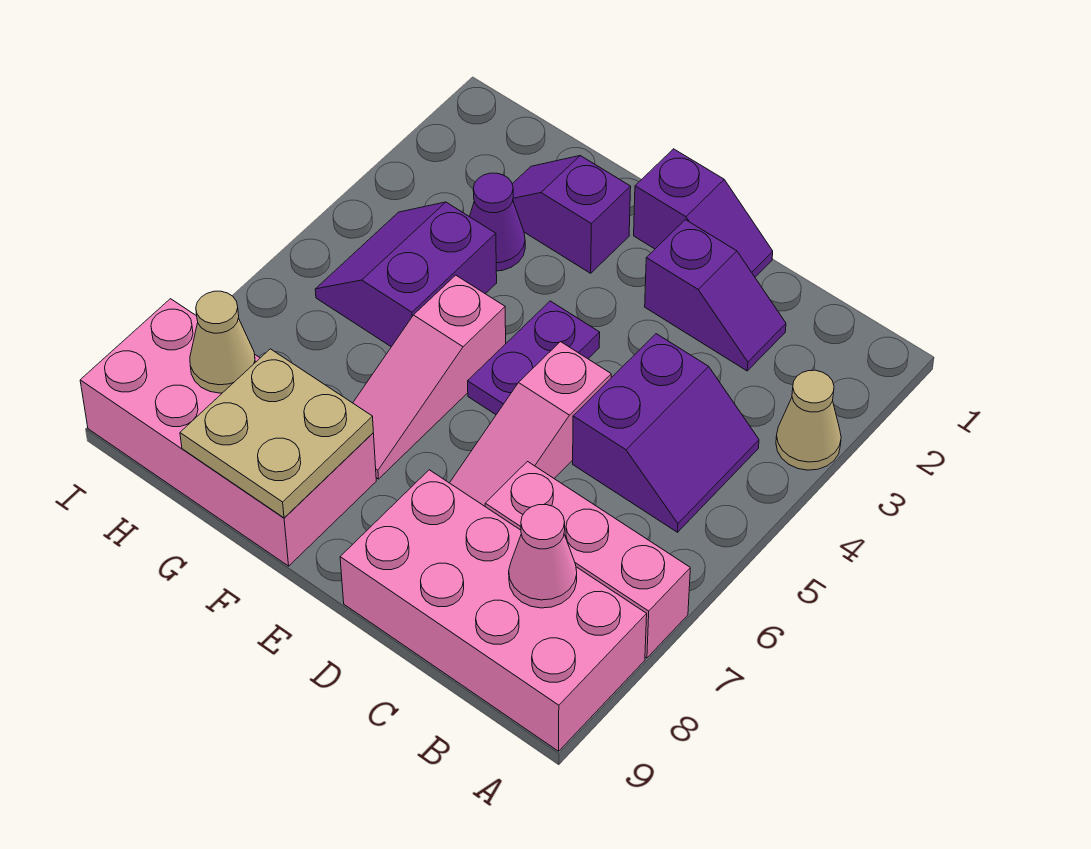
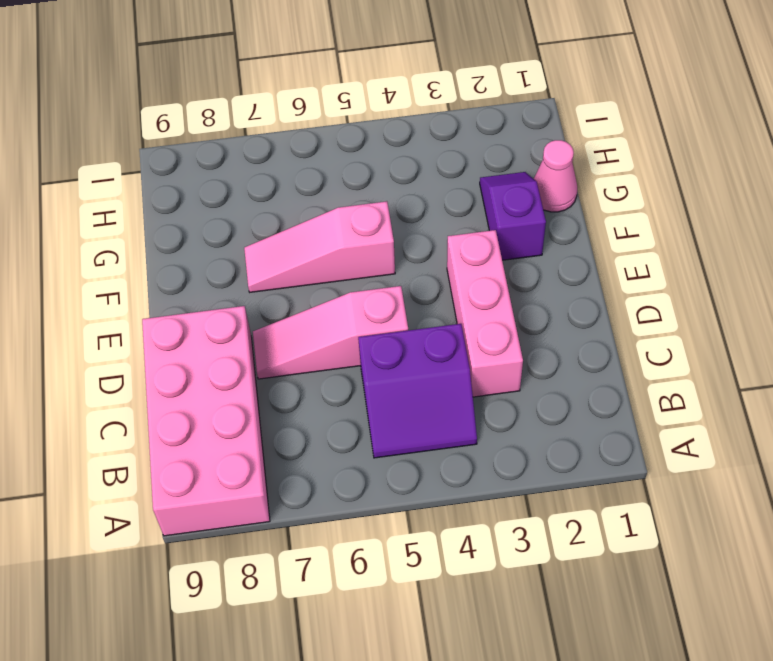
pink 1x3 brick [447,230,523,397] -> pink 1x3 brick moved to [485,462,690,658]
pink 1x1 cone [534,140,577,212] -> pink 1x1 cone moved to [509,505,577,608]
none -> tan 1x1 cone [776,370,841,470]
none -> purple 1x2 slope [645,220,786,371]
none -> purple 1x2 slope [634,149,773,277]

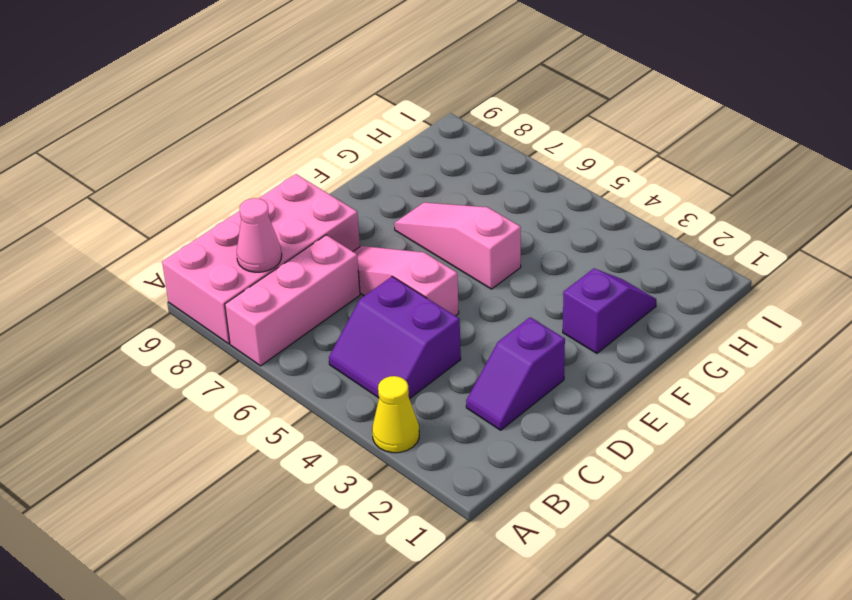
yellow 1x1 cone [372,376,419,453] -> tan 1x1 cone [776,370,841,470]
none -> purple 1x2 slope [634,149,773,277]
none -> purple 1x2 plate [468,301,600,414]
none -> pink 2x4 brick [80,299,376,566]

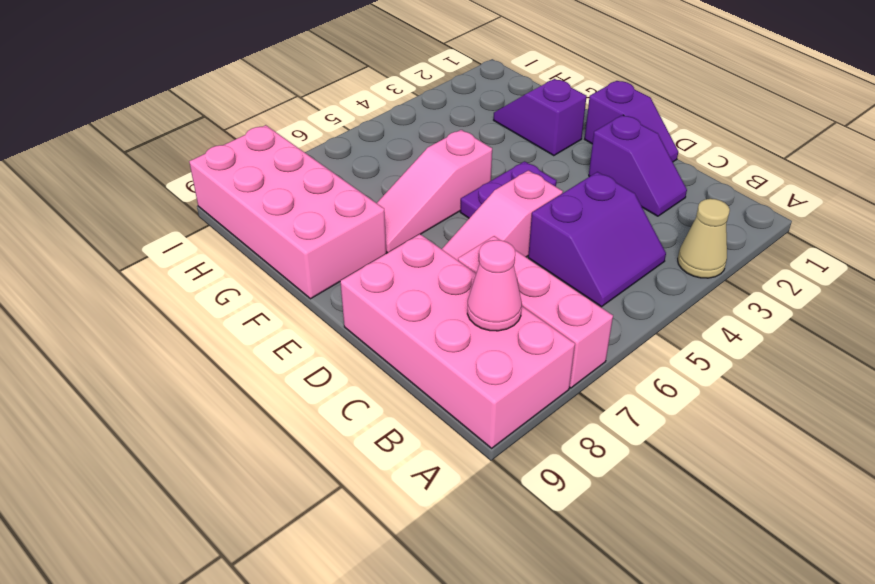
none -> purple 1x1 cone [470,173,525,271]
none -> purple 2x2 slope [315,202,497,347]
none -> tan 2x2 plate [180,349,373,518]

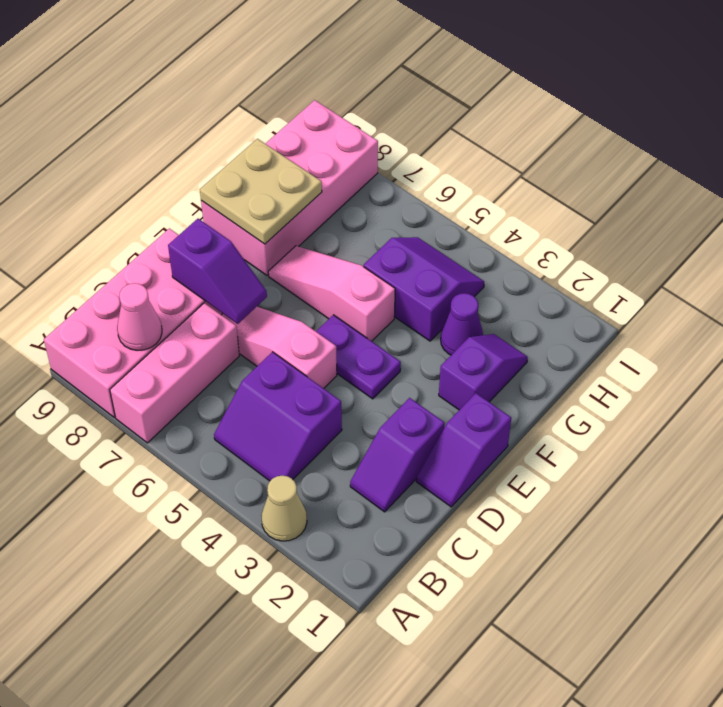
purple 1x2 slope [168,219,267,324] -> none
none -> tan 1x1 cone [190,291,255,393]

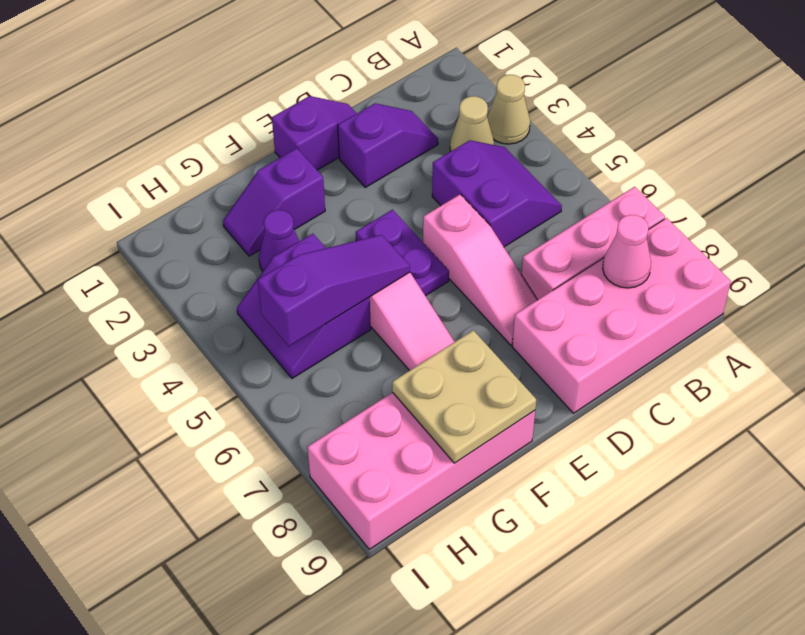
tan 1x1 cone [450,96,494,151] -> tan 1x1 cone moved to [190,291,255,393]
purple 1x3 slope [257,235,410,346] -> none

